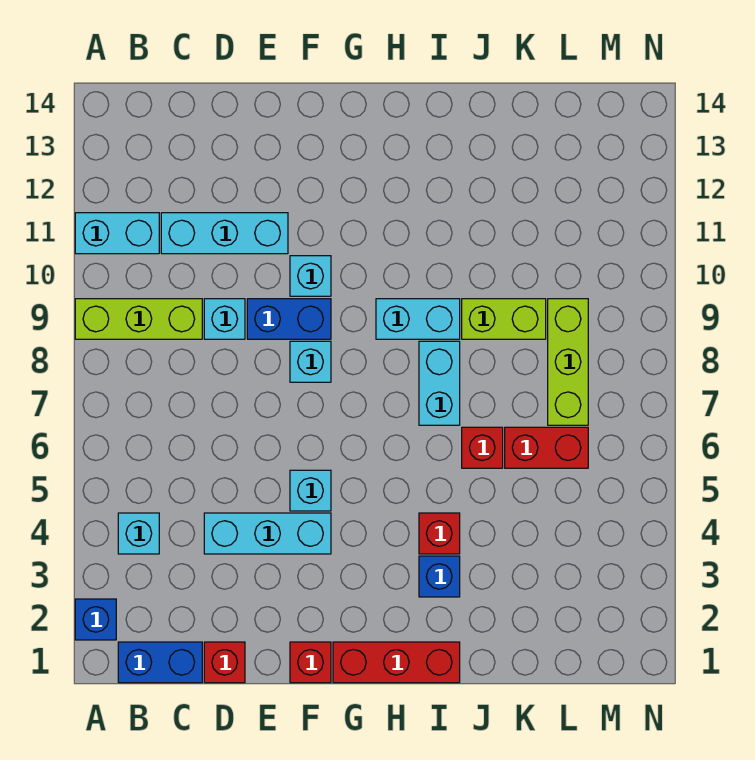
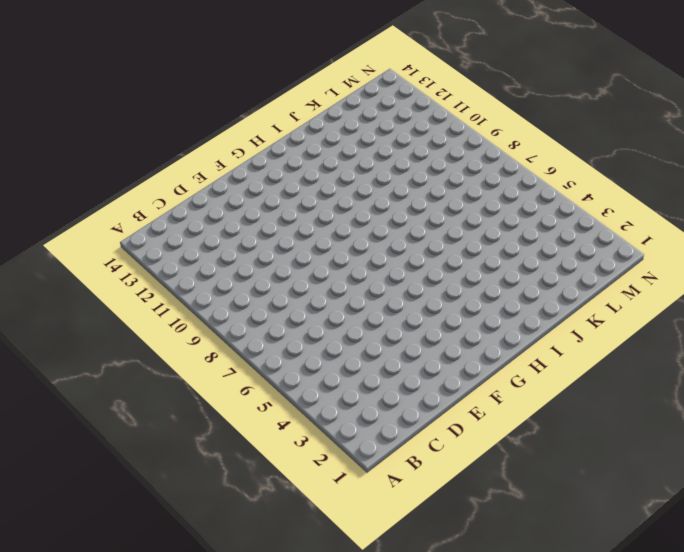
none -> blue 1x1 brick [75,599,116,640]
none -> lime 1x3 brick [75,299,202,339]
none -> cyan 1x2 brick [75,213,159,254]

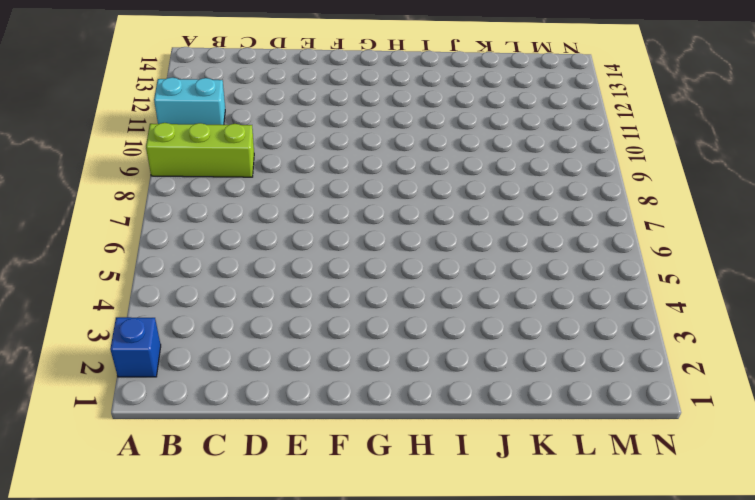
none -> blue 1x2 brick [118,642,202,683]
none -> cyan 1x1 brick [118,513,159,554]
none -> cyan 1x3 brick [161,213,288,254]

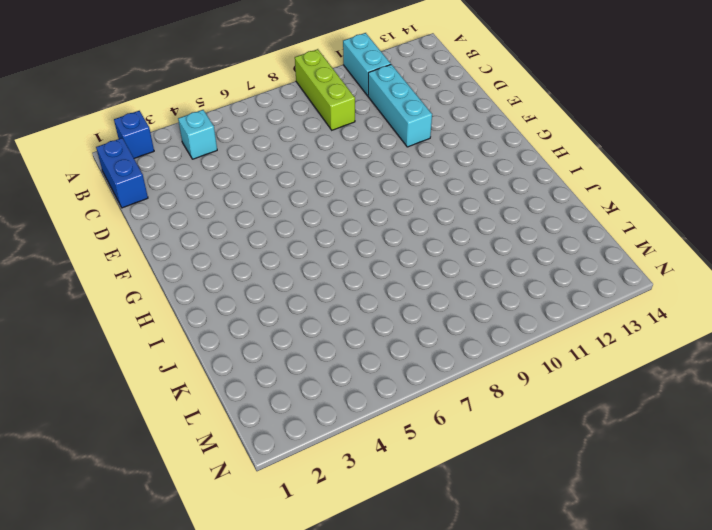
none -> red 1x1 brick [204,642,245,683]
none -> cyan 1x3 brick [204,513,331,554]
none -> cyan 1x1 brick [204,299,245,339]

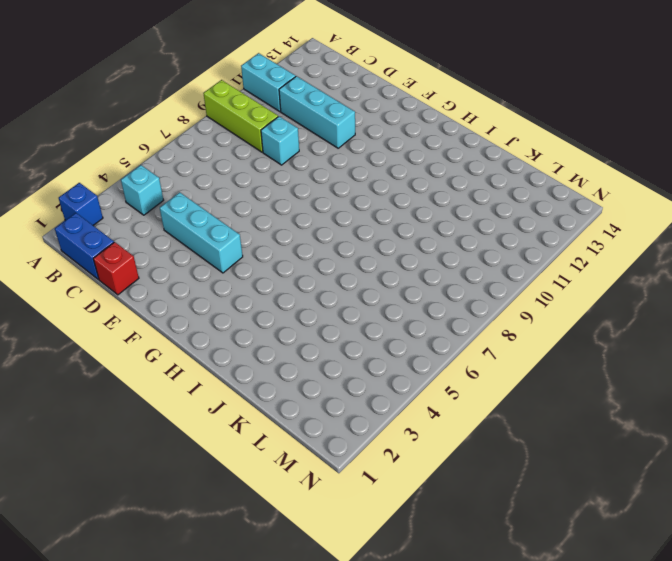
none -> blue 1x2 brick [247,299,331,339]
none -> red 1x1 brick [290,642,331,683]
none -> cyan 1x1 brick [290,470,331,511]

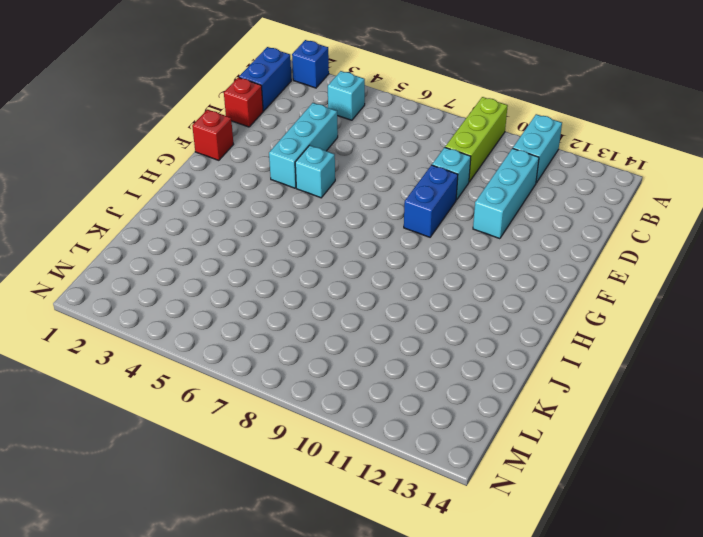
none -> cyan 1x1 brick [290,341,331,382]
none -> cyan 1x1 brick [290,256,331,296]
none -> red 1x3 brick [333,642,460,683]

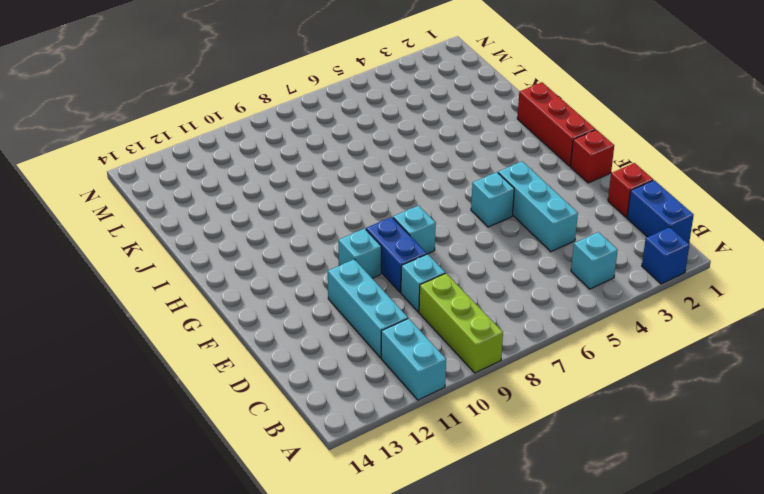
none -> cyan 1x2 brick [376,299,460,339]
none -> blue 1x1 brick [419,556,460,597]
none -> red 1x1 brick [419,513,460,554]

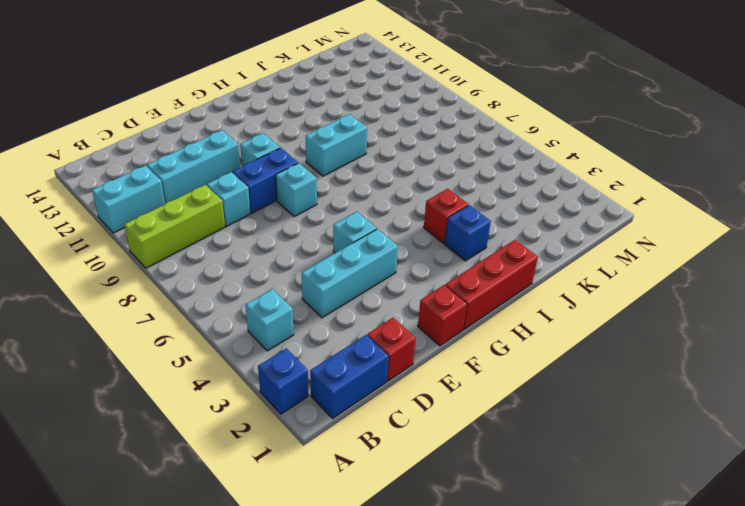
none -> cyan 1x2 brick [419,341,460,425]
none -> red 1x1 brick [462,427,503,468]
none -> lime 1x2 brick [462,299,546,339]

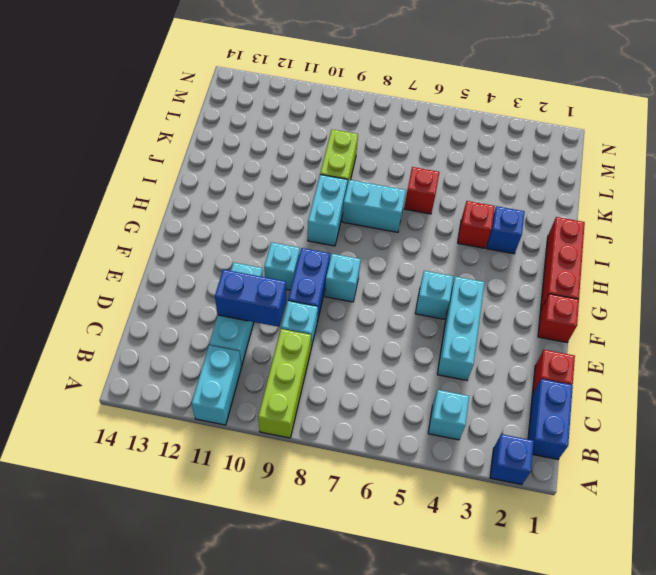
blue 1x2 brick [215,269,286,327] -> none
none -> red 1x2 brick [505,427,588,468]
none -> lime 1x3 brick [548,299,588,425]

